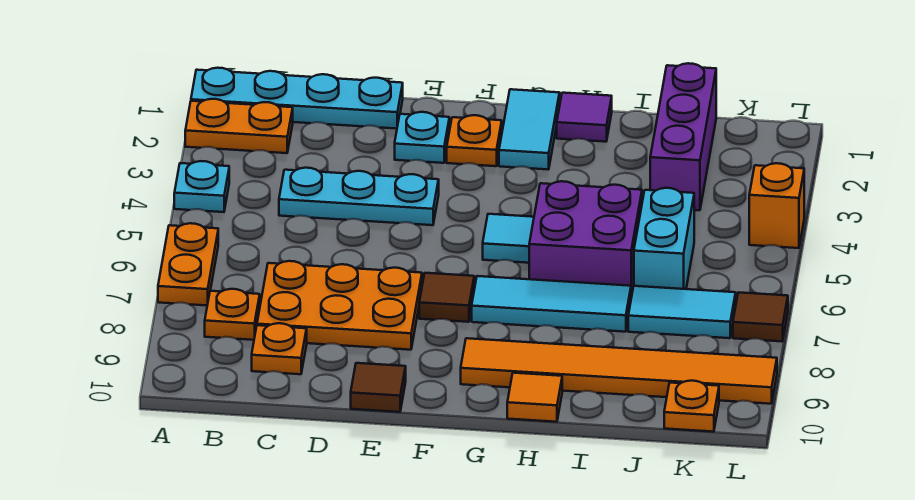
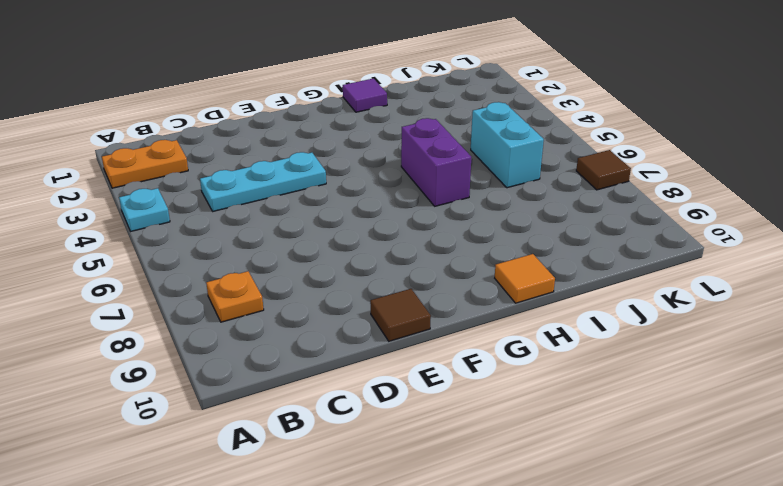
purple 1x2 brick [401,118,471,206] -> purple 2x2 brick [529,181,642,297]
none -> cyan 1x4 plate [191,68,403,129]
none -> orange 1x2 plate [158,223,218,306]
none -> orange 2x3 plate [257,261,422,350]

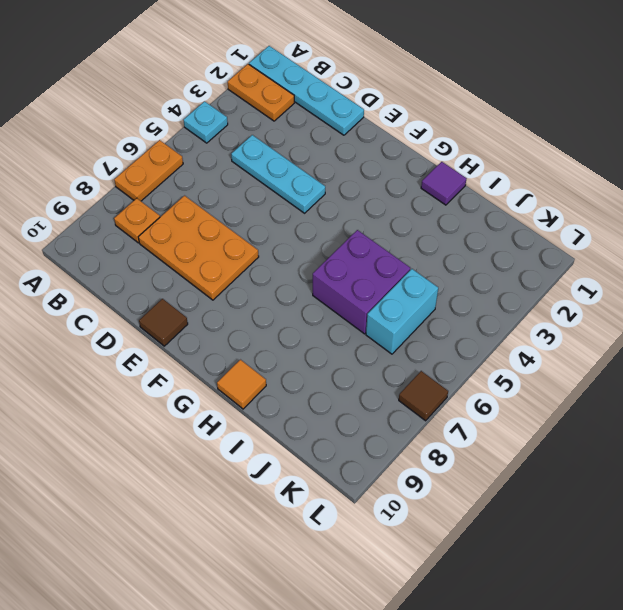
none -> orange 1x1 plate [252,323,307,374]
none -> cyan 1x1 plate [395,112,449,163]
none -> orange 1x1 plate [447,115,502,166]

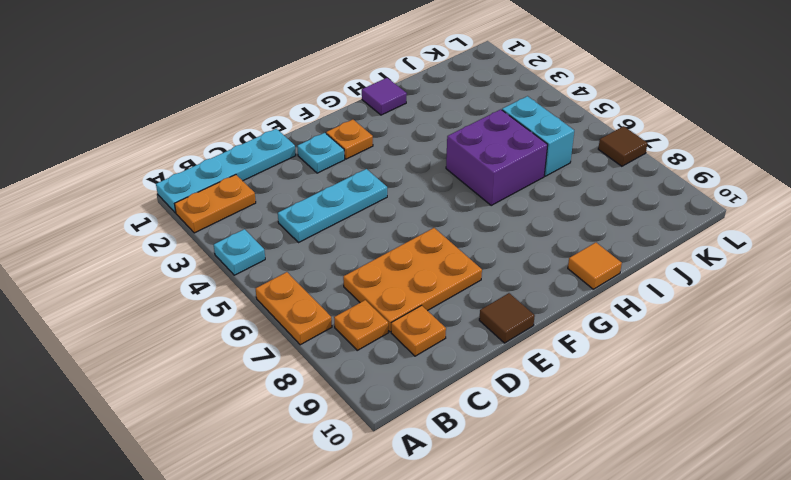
none -> brown 1x1 tile [419,273,474,322]
none -> cyan 1x2 tile [499,89,560,170]
none -> cyan 1x1 tile [483,214,534,263]

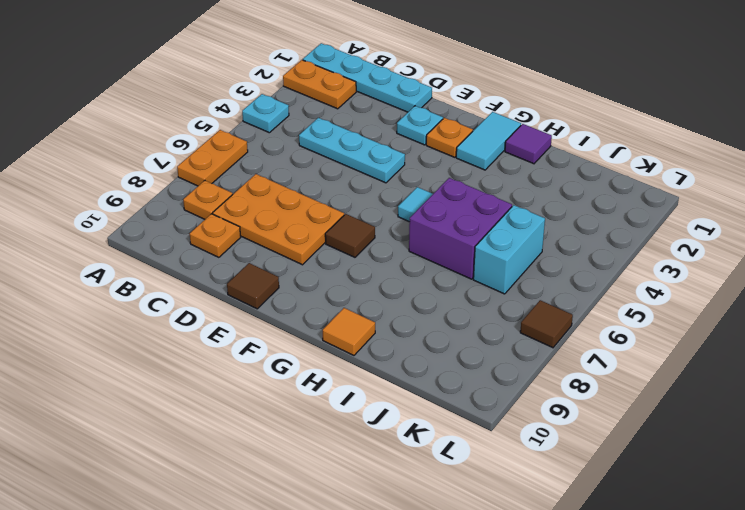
none -> cyan 1x3 tile [472,276,631,332]
none -> orange 1x6 tile [461,338,777,404]
none -> purple 1x3 brick [650,63,716,210]

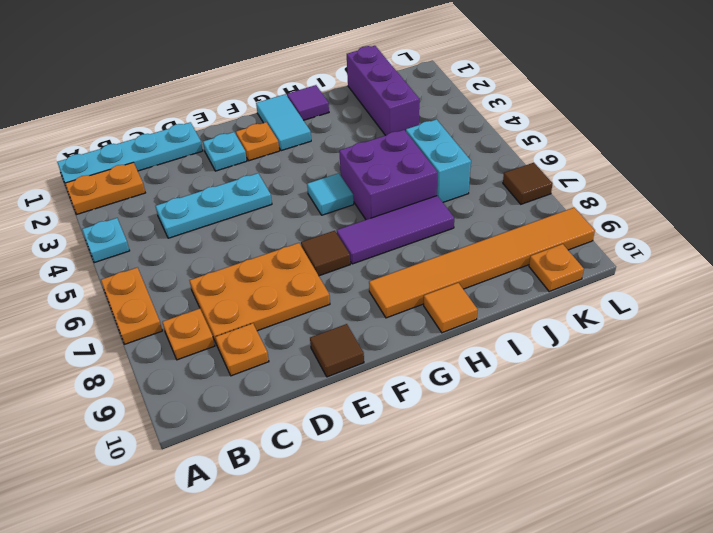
purple 1x3 tile [337,196,454,264] -> cyan 1x3 tile [472,276,631,332]
none -> cyan 1x2 tile [628,286,736,338]
none -> orange 1x1 brick [749,163,804,248]

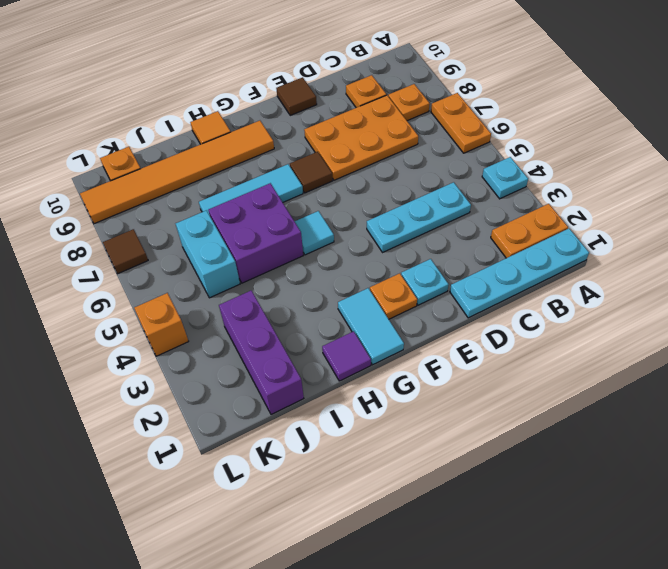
none -> cyan 1x2 tile [628,286,736,338]

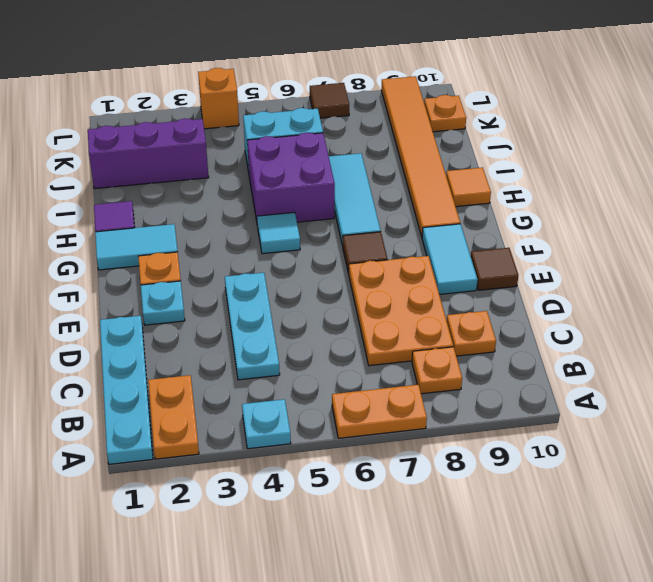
cyan 1x2 tile [422,224,477,294] -> cyan 1x2 tile moved to [628,286,736,338]

